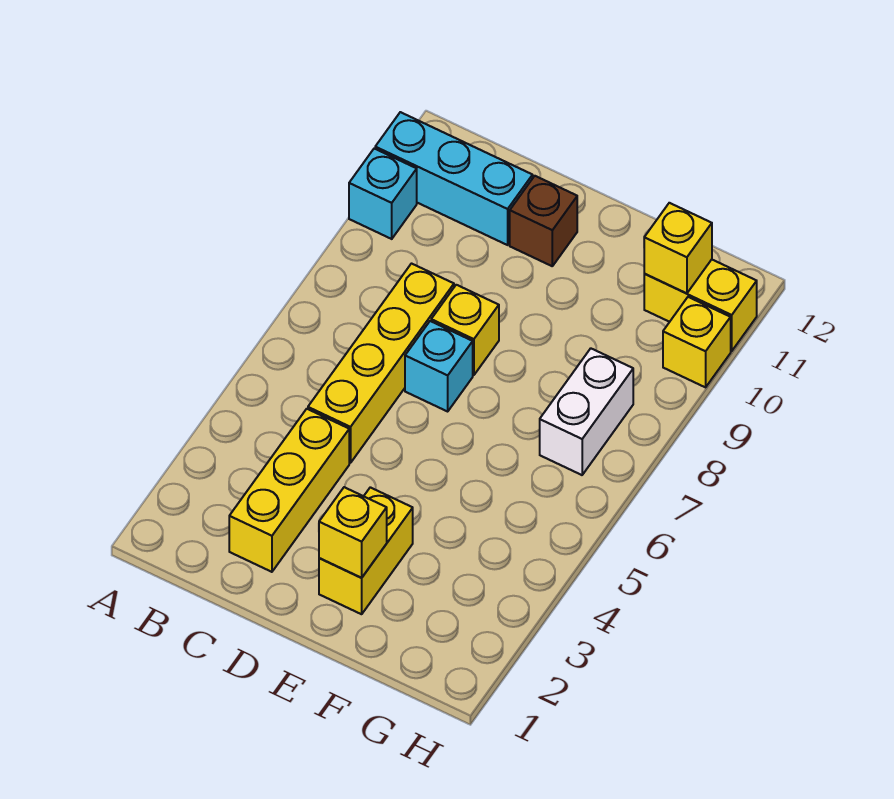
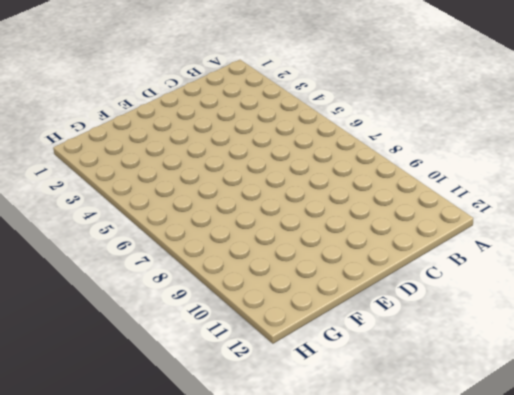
none -> cyan 1x1 brick [349,149,417,239]
none -> cyan 1x3 brick [375,112,533,245]
none -> yellow 1x3 brick [229,409,349,572]

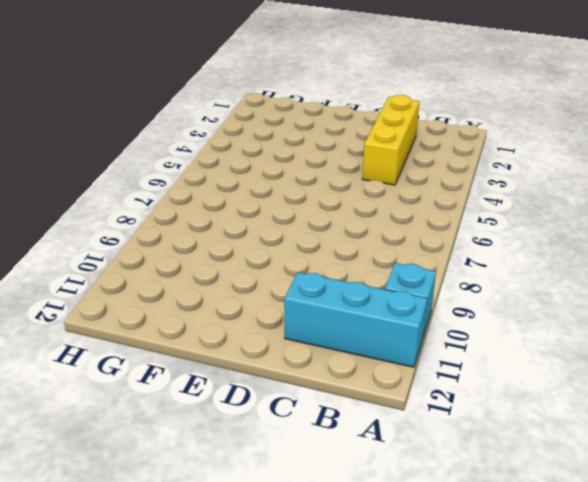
none -> yellow 1x4 brick [308,264,454,463]
none -> cyan 1x1 brick [405,321,473,411]
none -> yellow 1x1 brick [431,285,499,375]

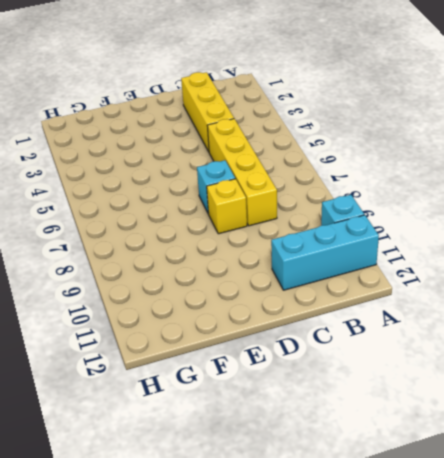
none -> brown 1x1 brick [510,176,577,266]
none -> yellow 1x2 brick [319,487,413,614]
none -> white 1x2 brick [540,348,633,475]

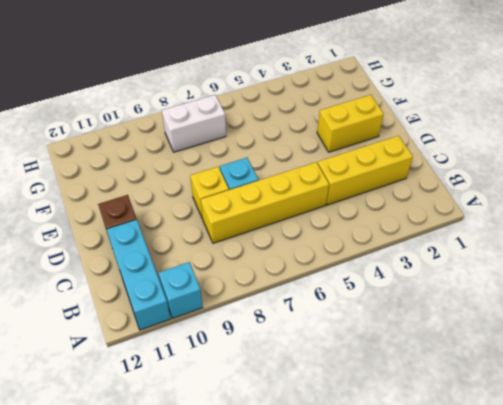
none -> yellow 1x2 brick [644,260,757,351]
none -> yellow 1x1 brick [663,297,731,387]
none -> yellow 1x1 brick [319,487,387,578]

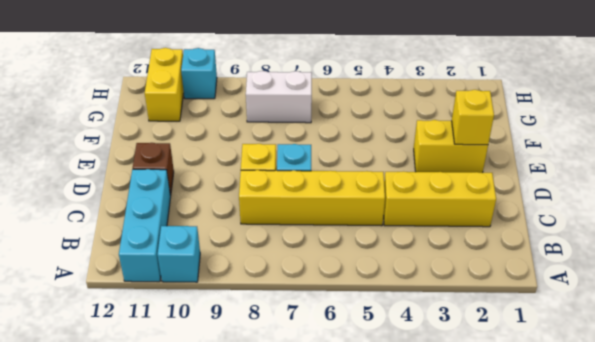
cyan 1x1 brick [181,48,217,99] -> yellow 1x1 brick [663,297,731,387]
none -> yellow 1x1 brick [644,203,712,294]

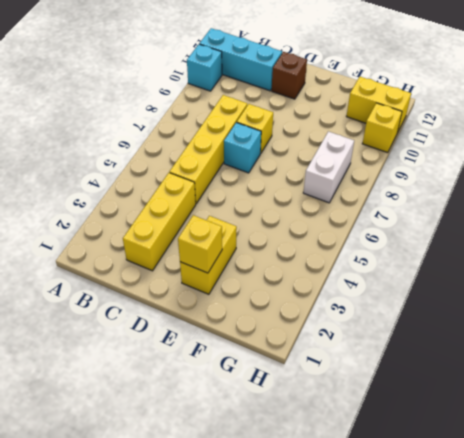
none -> yellow 1x1 brick [644,203,712,294]

